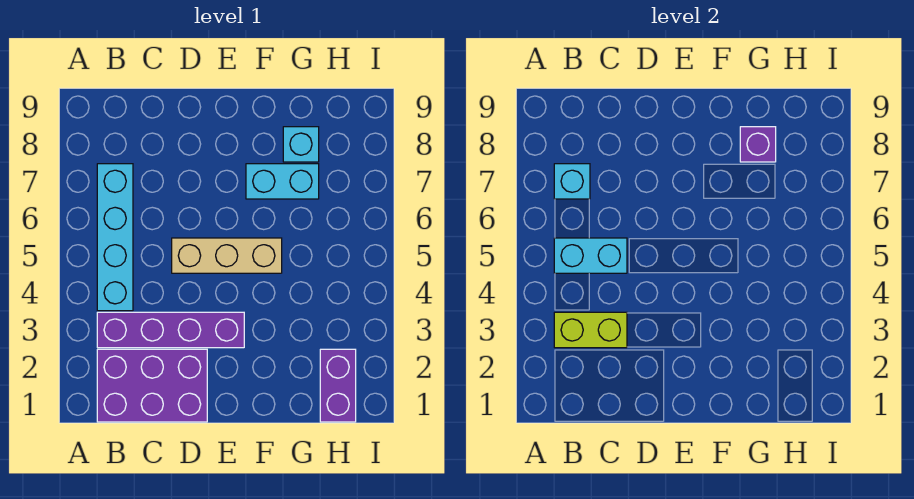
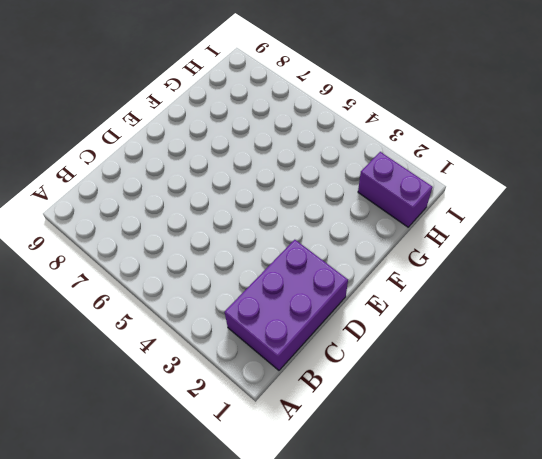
none -> purple 1x4 brick [97,312,244,348]
none -> cyan 1x4 brick [97,164,133,311]

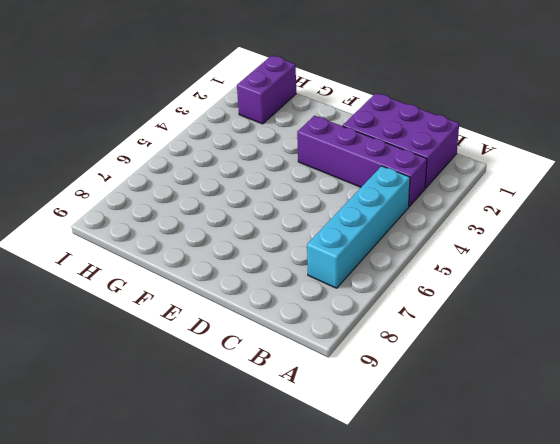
none -> tan 1x3 brick [172,238,282,273]
none -> cyan 1x2 brick [246,164,319,199]

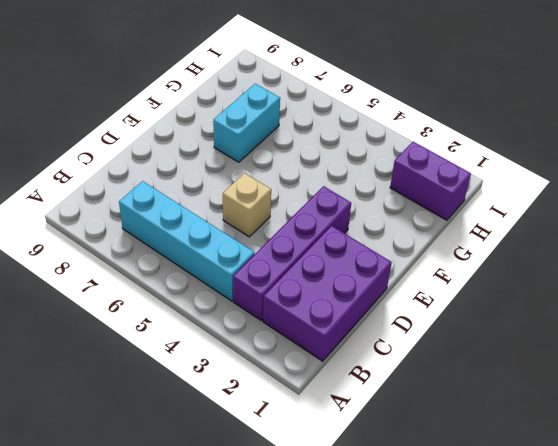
tan 1x1 brick [223,173,271,237] -> tan 1x3 brick [172,238,282,273]
none -> cyan 1x1 brick [283,127,319,162]
none -> lime 1x2 brick [554,312,627,348]

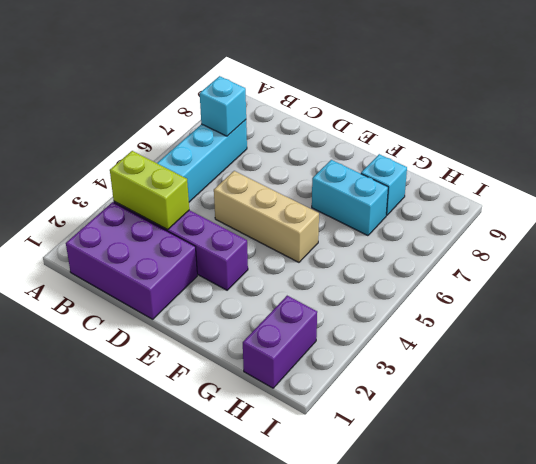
none -> cyan 1x2 brick [554,238,627,273]
none -> purple 1x1 brick [740,127,776,162]

